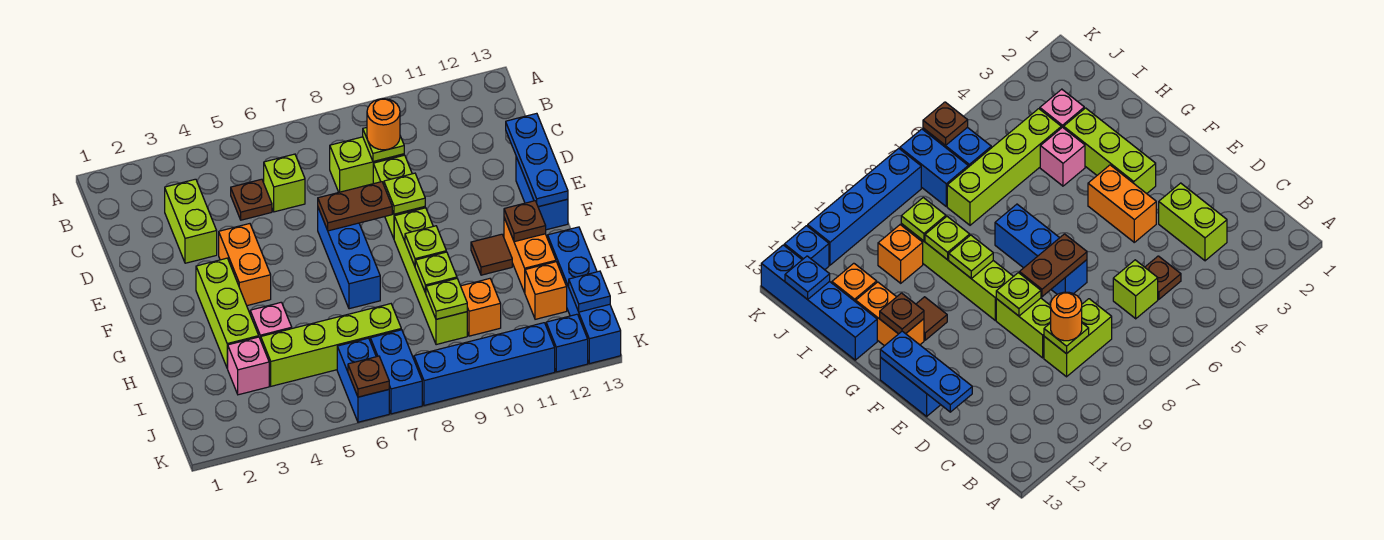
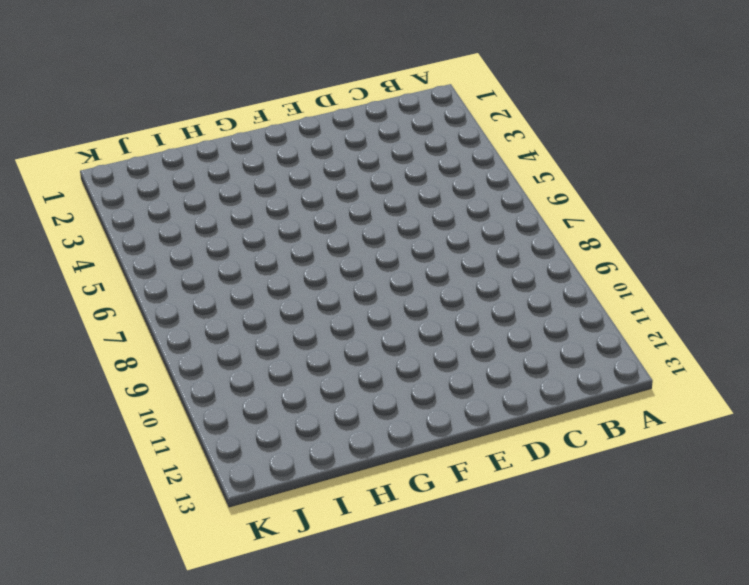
none -> lime 1x2 brick [165,179,217,263]
none -> brown 1x1 plate [231,179,272,220]
none -> lime 1x1 brick [264,154,305,212]
none -> lime 1x2 brick [330,137,404,192]

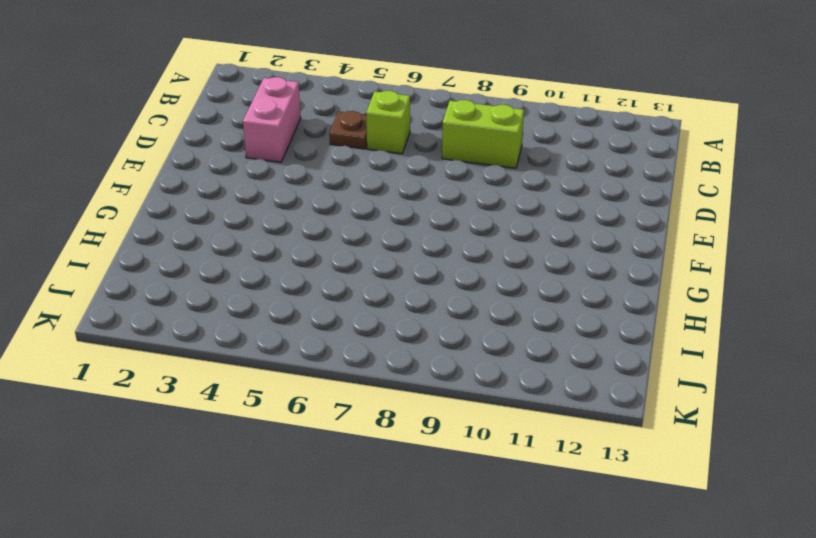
pink 1x2 brick [243,77,301,162] -> lime 1x2 brick [165,179,217,263]
none -> lime 1x2 brick [373,155,425,238]
none -> orange 1x2 brick [219,224,271,306]
none -> blue 1x3 brick [318,208,380,309]
none -> blue 1x2 brick [516,157,568,230]

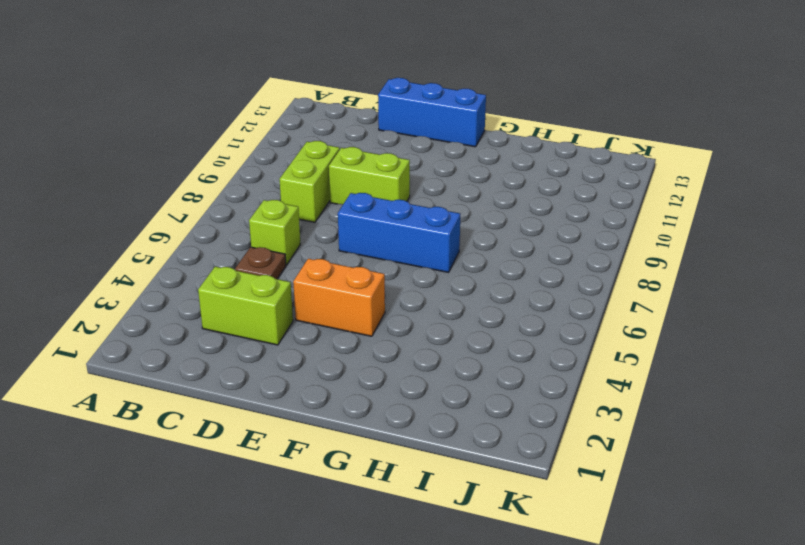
blue 1x3 brick [378,78,486,147] -> blue 1x2 brick [516,157,568,230]
none -> lime 1x3 brick [196,258,259,368]
none -> lime 1x4 brick [394,208,467,345]
none -> brown 1x1 tile [471,234,512,275]
none -> orange 1x2 brick [504,218,556,293]

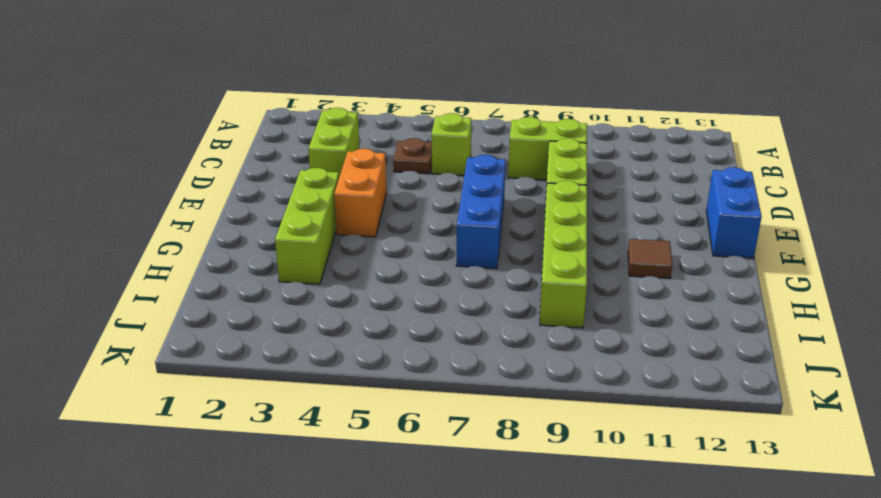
none -> orange 1x2 brick [504,218,556,293]
none -> pink 1x1 brick [250,302,292,340]
none -> blue 1x4 brick [548,227,621,364]
none -> pink 1x1 brick [227,337,269,395]

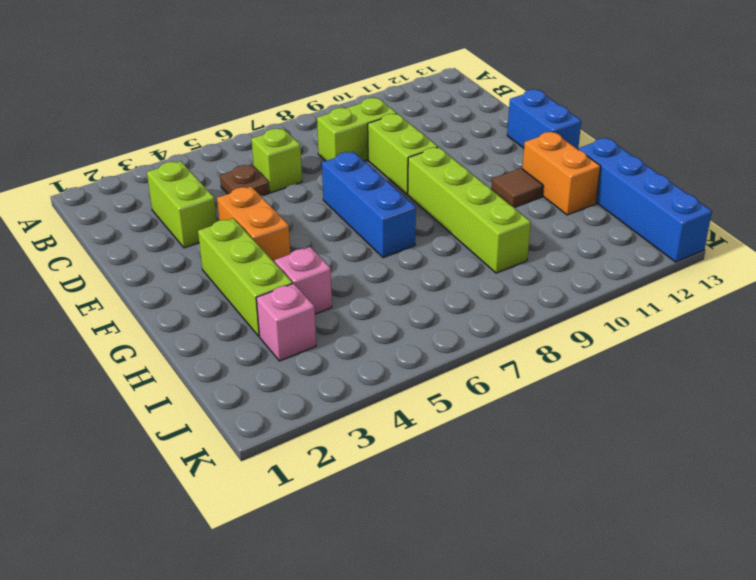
none -> lime 1x4 brick [261,304,401,386]
none -> orange 1x1 brick [461,279,501,336]
none -> orange 1x1 brick [525,262,567,319]
none -> blue 1x2 brick [337,338,389,422]

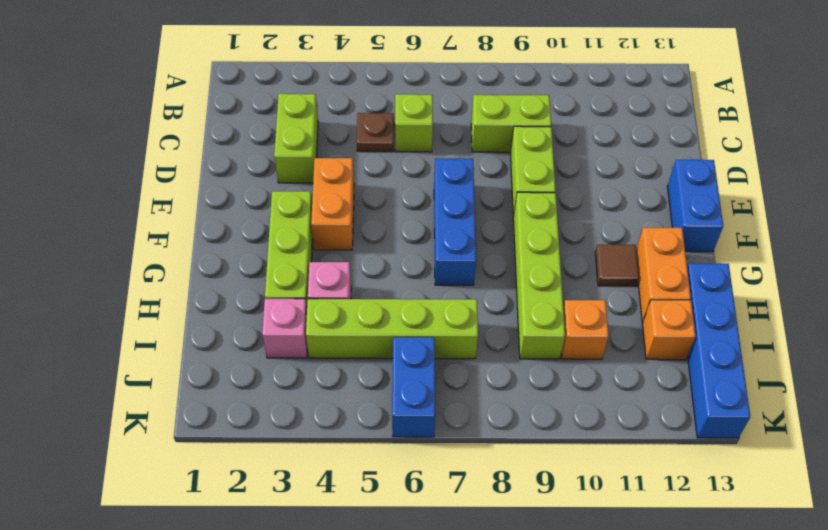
none -> blue 1x2 brick [370,330,422,414]
none -> blue 1x4 brick [414,323,555,405]
none -> blue 1x1 brick [546,314,588,372]
none -> lime 1x1 plate [363,128,404,162]

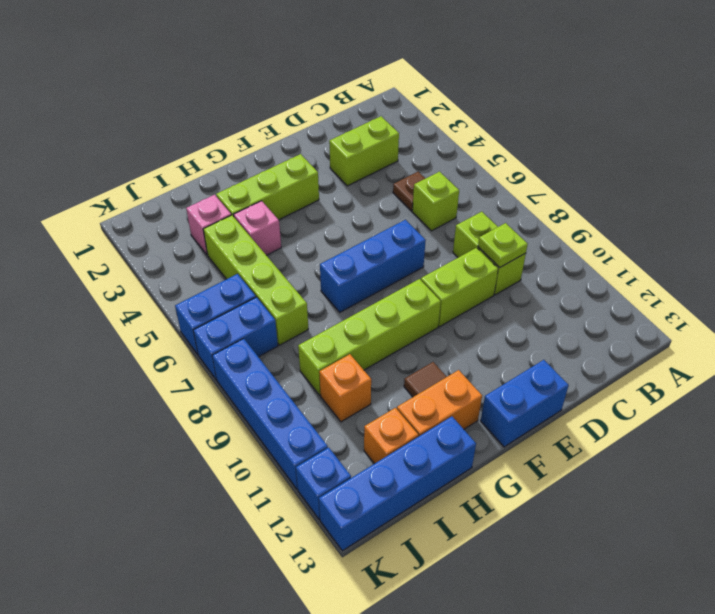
none -> orange 1x2 brick [219,224,271,306]
none -> blue 1x3 plate [506,113,568,207]
none -> brown 1x2 plate [318,182,392,231]
none -> lime 1x1 plate [384,173,425,214]

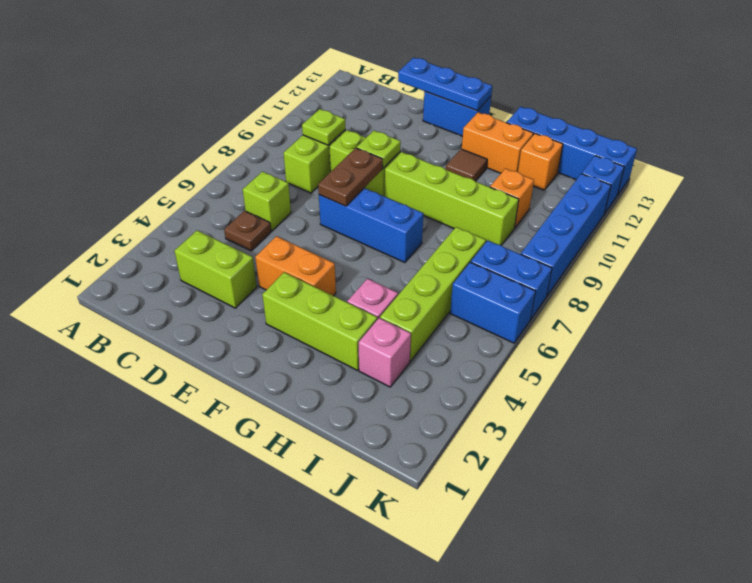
none -> lime 1x1 plate [405,226,446,266]
none -> brown 1x1 plate [504,201,546,242]
none -> lime 1x1 plate [415,252,457,293]
none -> lime 1x1 plate [426,279,467,319]

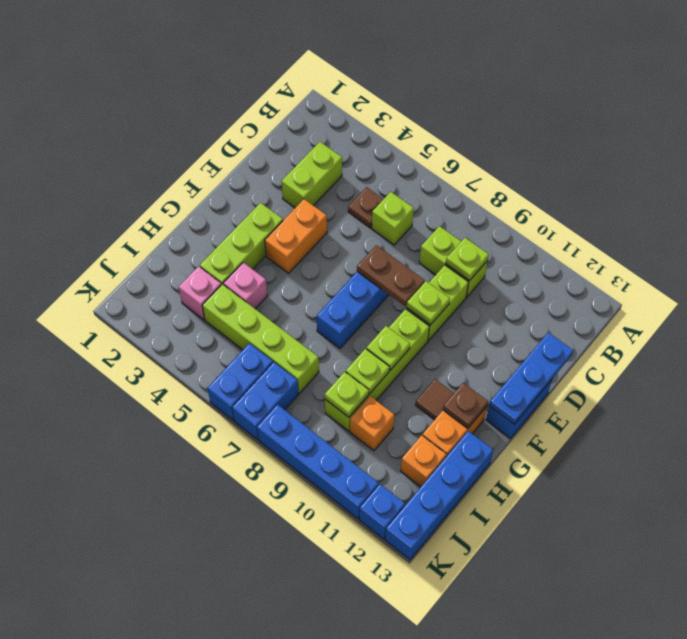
none -> blue 1x1 plate [569,271,610,312]
none -> brown 1x1 plate [348,356,389,397]
none -> orange 1x1 round brick [367,99,400,150]

